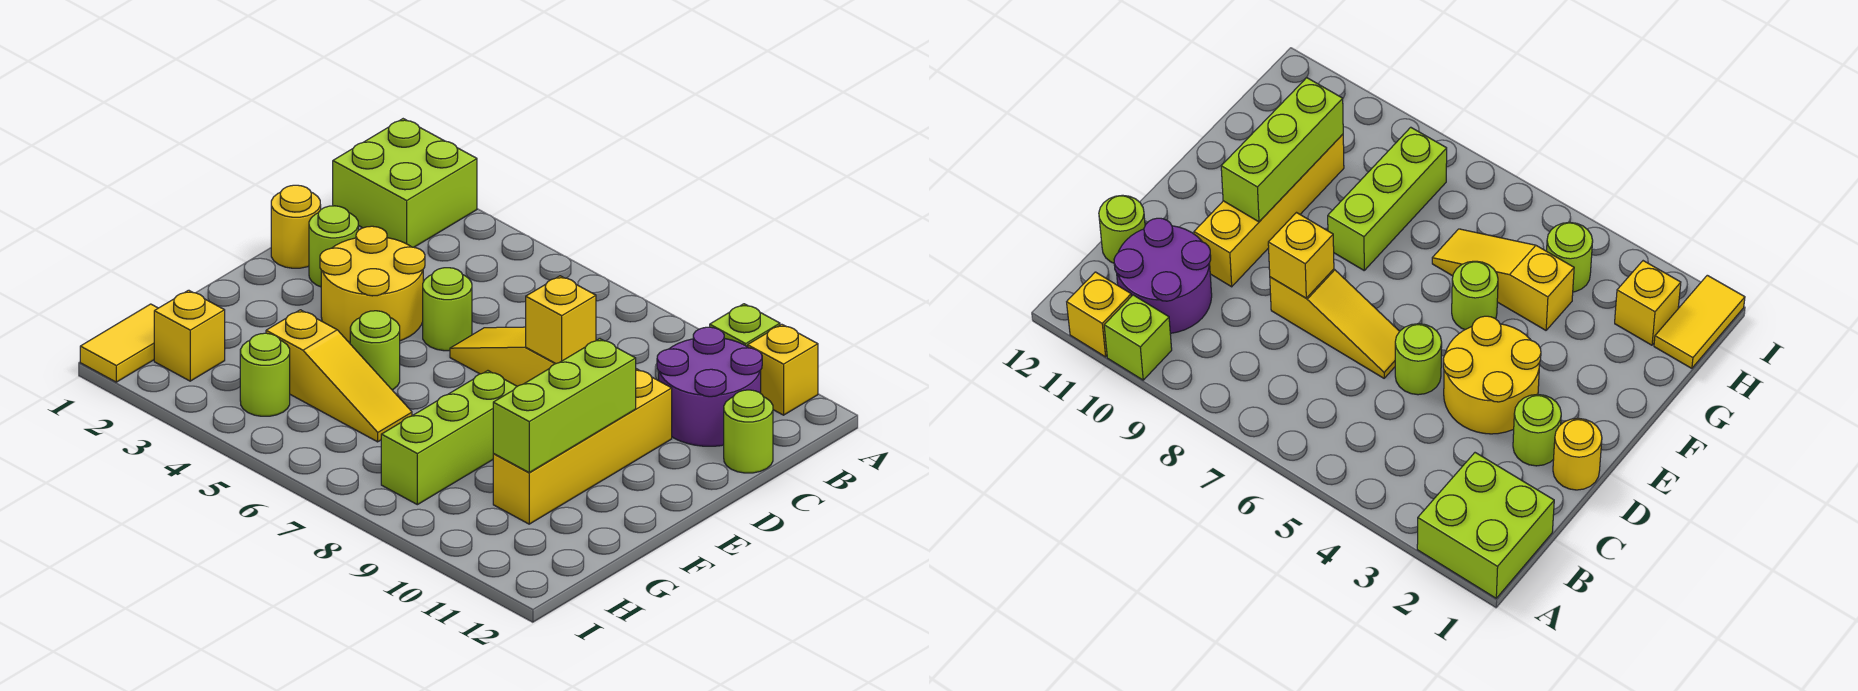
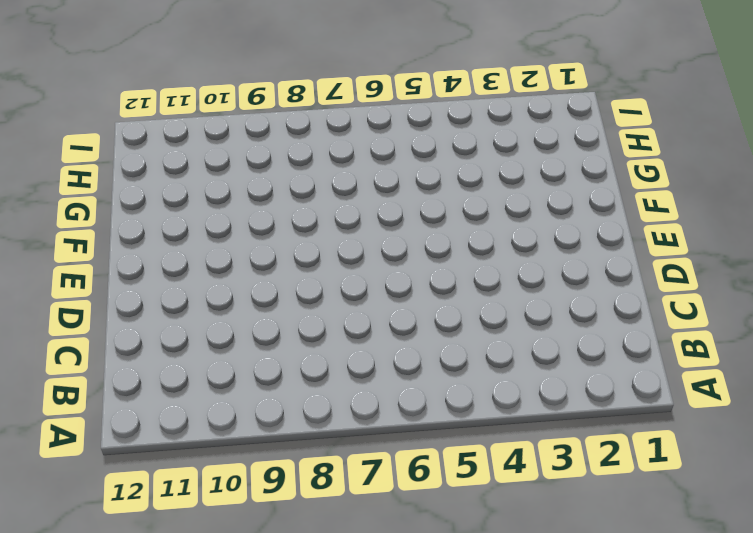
none -> lime 2x2 brick [333,119,477,247]
none -> lime 1x1 brick [710,304,780,347]
none -> yellow 1x1 brick [748,324,818,415]

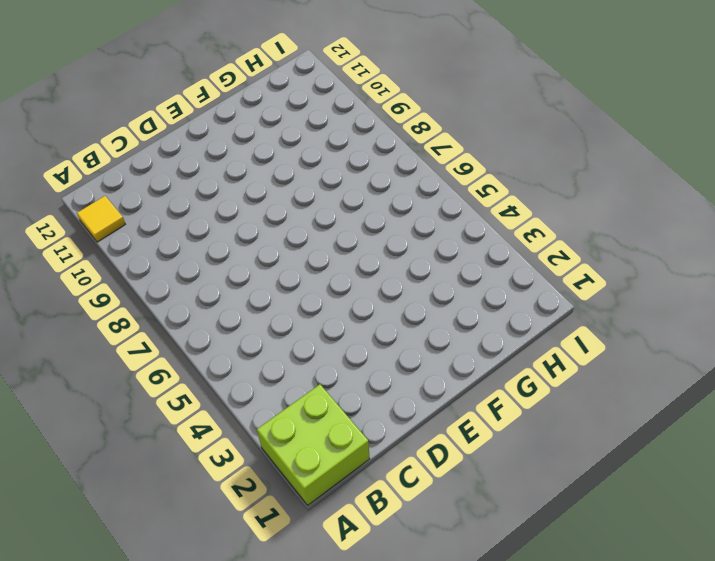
yellow 1x1 tile [77,196,125,242] -> yellow 1x1 brick [748,324,818,415]
none -> lime 1x1 brick [710,304,780,347]
none -> purple 2x2 round brick [657,327,762,446]
none -> lime 1x1 round brick [724,390,773,473]

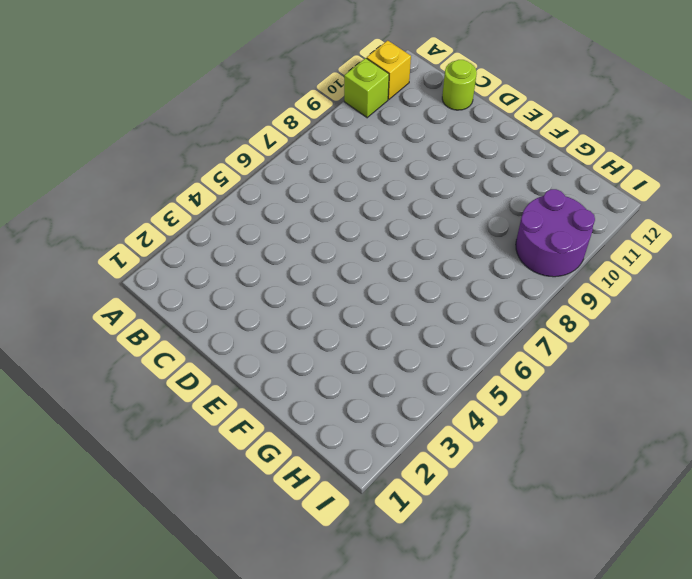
purple 2x2 round brick [516,189,595,277] -> purple 2x2 round brick moved to [657,327,762,446]
none -> lime 2x2 brick [333,119,477,247]
none -> yellow 1x1 round brick [271,185,321,268]
none -> lime 1x1 round brick [309,206,358,287]

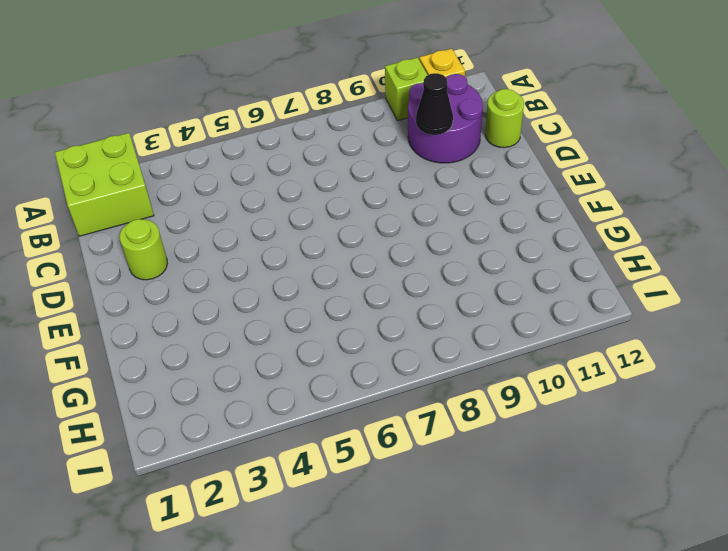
black 1x1 cone [416,73,453,135] -> none
none -> yellow 1x1 round brick [271,185,321,268]
none -> yellow 2x2 round brick [320,226,425,342]
none -> lime 1x1 round brick [423,268,472,351]

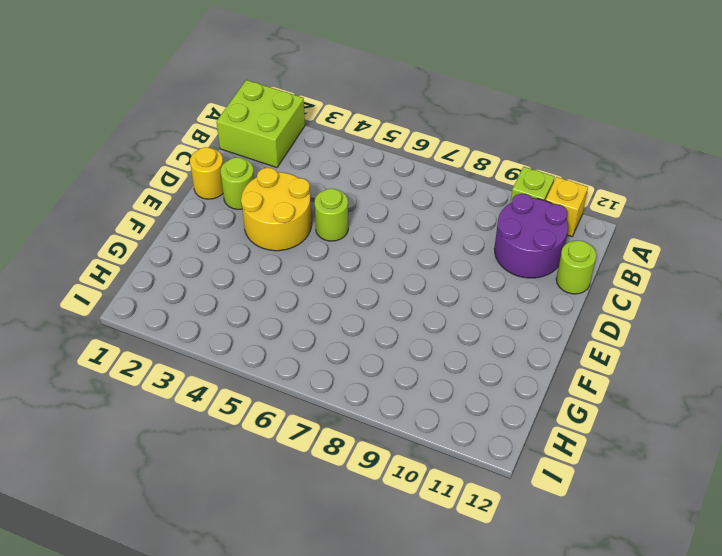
none -> yellow 1x3 slope [450,327,555,386]
none -> yellow 1x4 brick [493,369,672,524]
none -> lime 1x1 round brick [350,311,400,390]

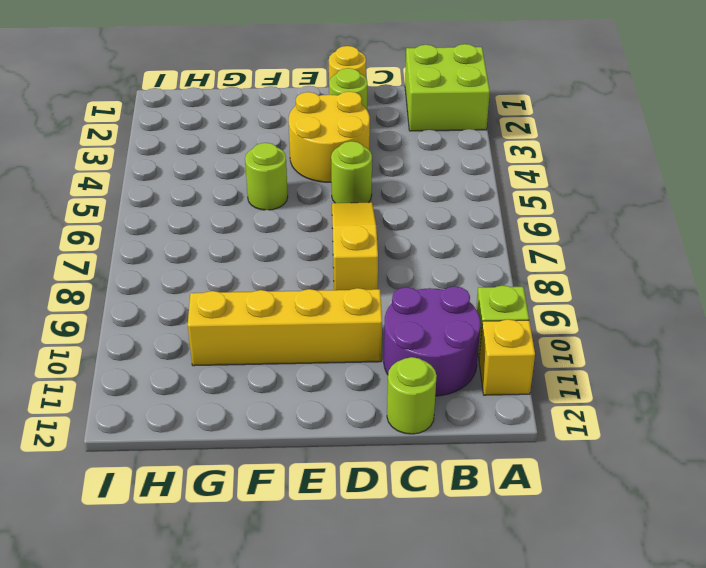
none -> lime 1x3 brick [381,371,517,505]
none -> yellow 1x3 slope [266,310,412,442]
none -> yellow 1x2 tile [80,304,158,382]

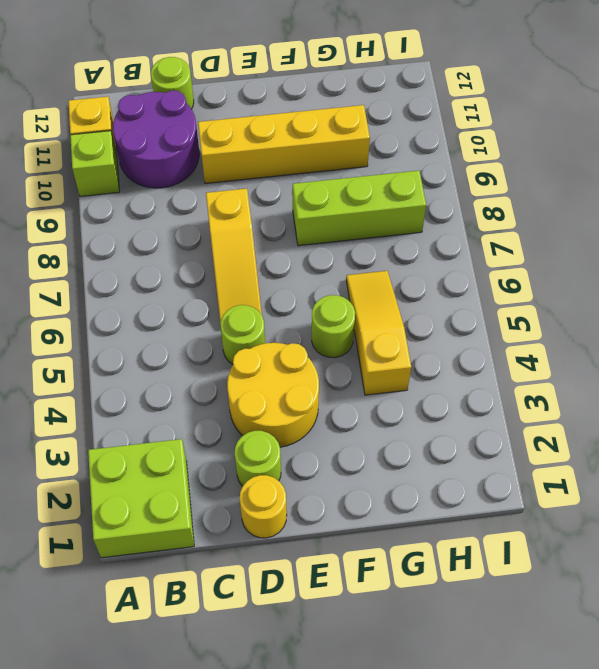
none -> yellow 1x2 tile [80,304,158,382]
none -> yellow 1x1 brick [154,290,225,381]
none -> lime 1x1 round brick [240,333,290,416]

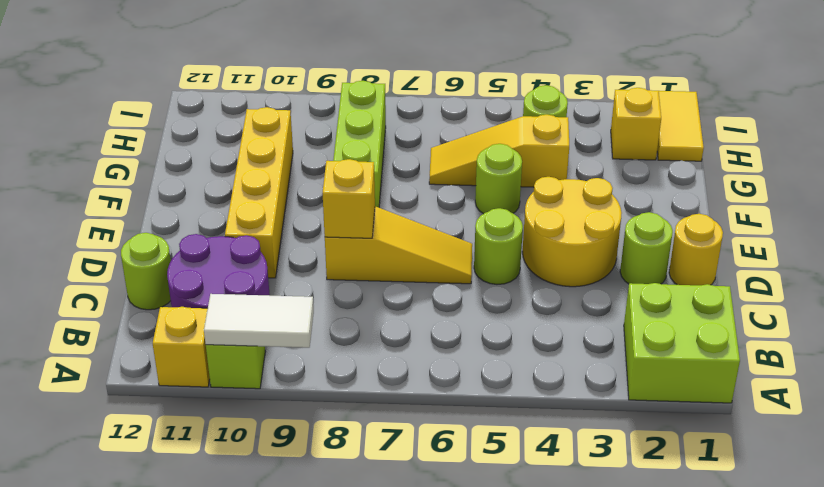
white 1x2 tile [204,294,314,348] -> none
none -> lime 1x3 brick [493,339,636,472]

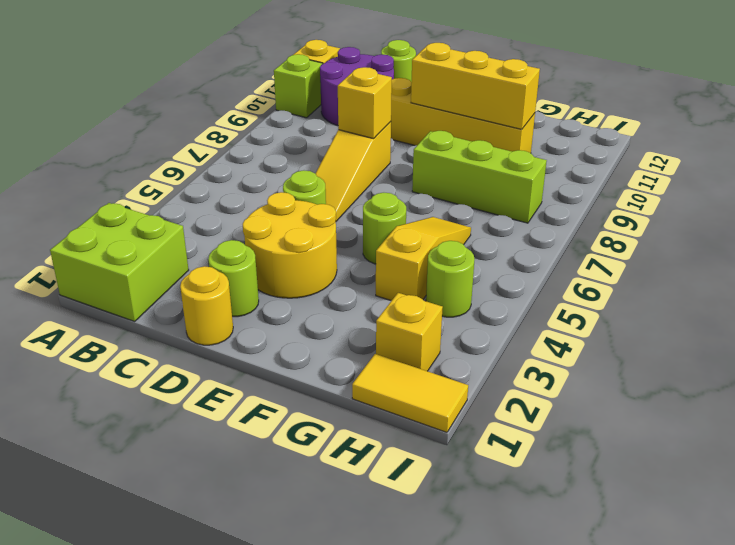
yellow 1x3 brick [411,43,540,129] -> lime 1x3 brick [493,339,636,472]

